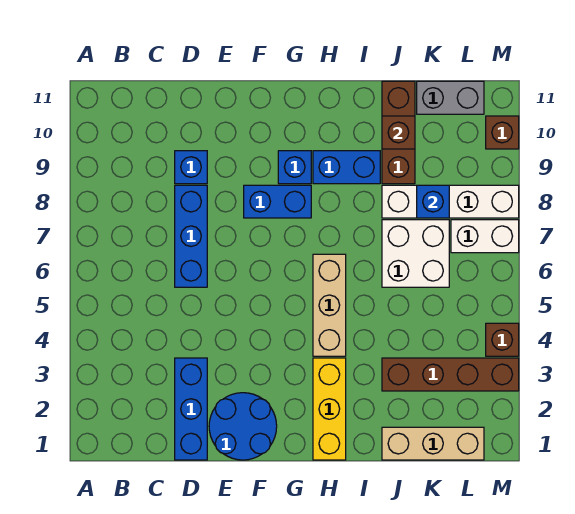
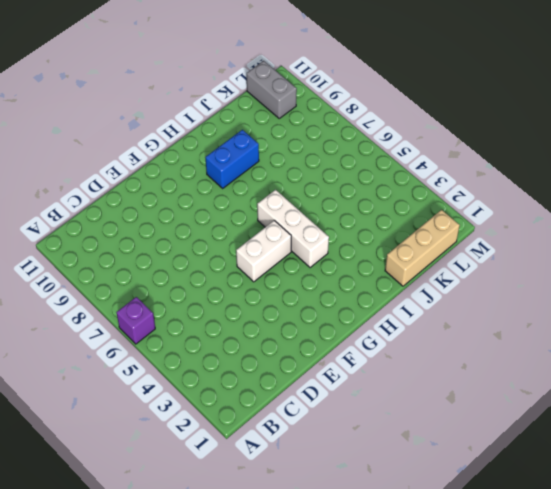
purple 1x1 brick [117,297,155,344] -> none
white 1x2 brick [236,220,291,282] -> white 1x2 brick moved to [451,220,519,253]
white 1x3 brick [257,190,329,268] -> tan 1x3 brick [313,254,346,356]
grey 1x2 brick [247,61,297,118] -> grey 1x2 brick turned to [417,81,484,114]
none -> blue 1x3 brick [175,358,207,460]
none -> blue 1x3 brick [175,185,207,287]
none -> blue 1x1 brick [175,151,207,184]

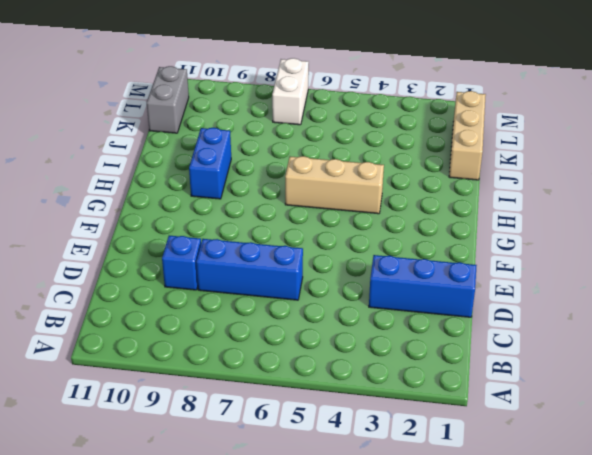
none -> blue 2x2 round brick [209,393,277,460]
none -> blue 1x2 brick [244,185,311,218]
none -> blue 1x1 brick [278,151,311,184]

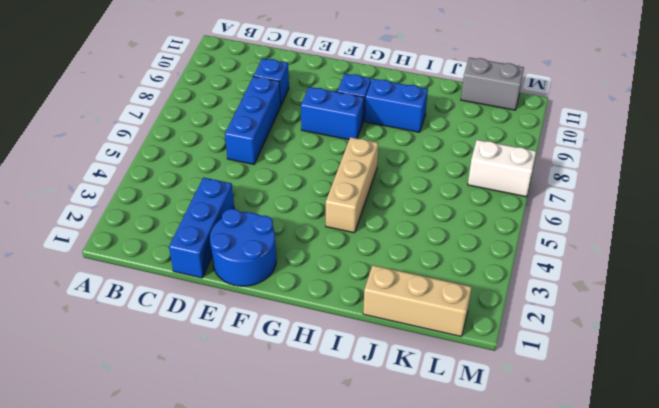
none -> yellow 1x3 brick [313,358,346,460]
none -> brown 1x4 brick [382,358,519,391]
none -> white 2x2 brick [382,220,449,287]

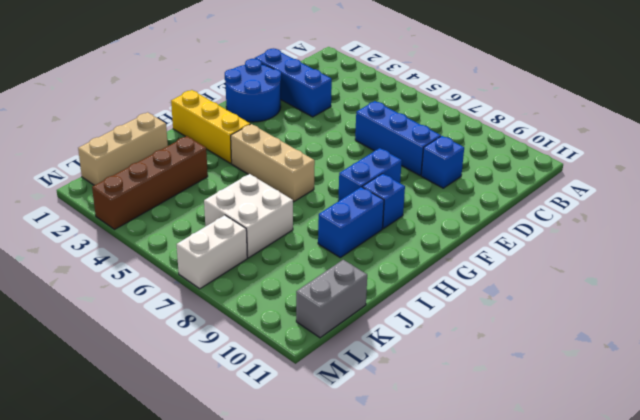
none -> white 1x4 brick [382,185,519,218]
none -> brown 1x3 brick [382,81,415,184]
none -> brown 1x1 brick [486,323,519,356]

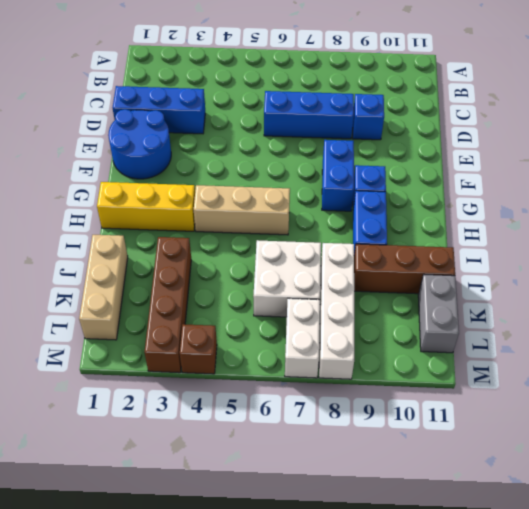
none -> brown 1x1 brick [486,116,519,149]
none -> brown 1x1 brick [382,116,415,149]
none -> blue 1x1 brick [417,185,449,218]

